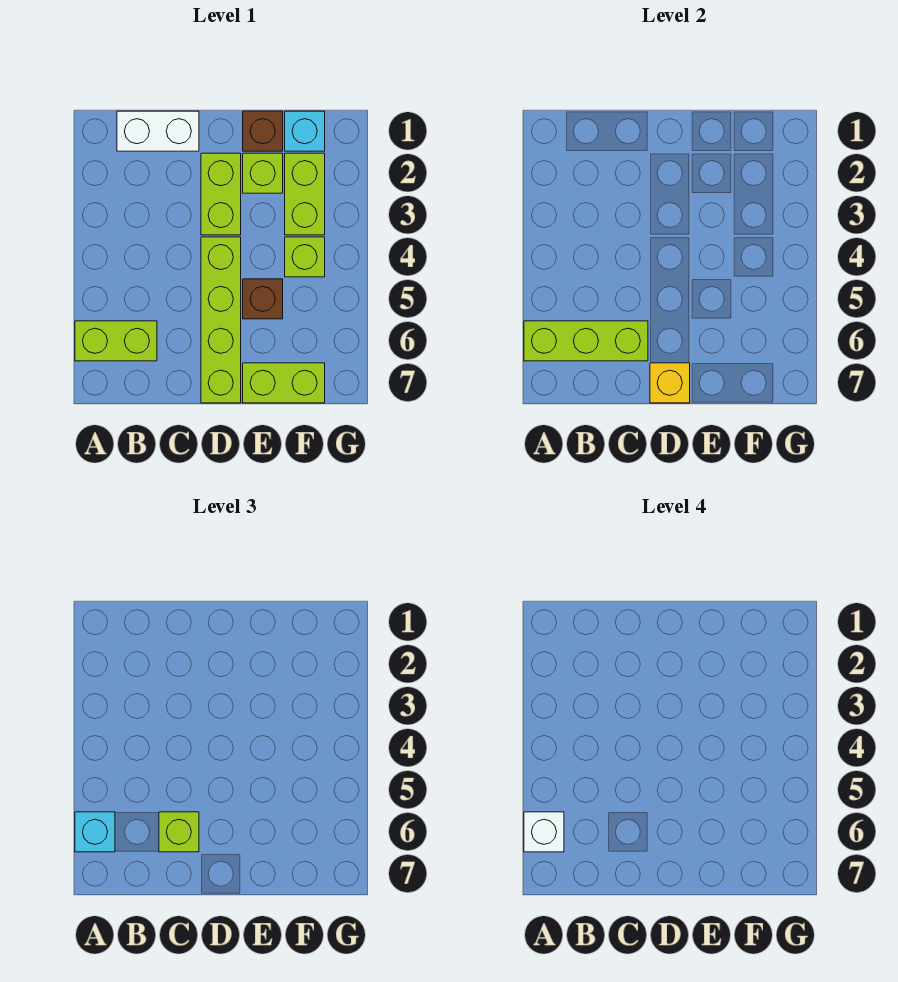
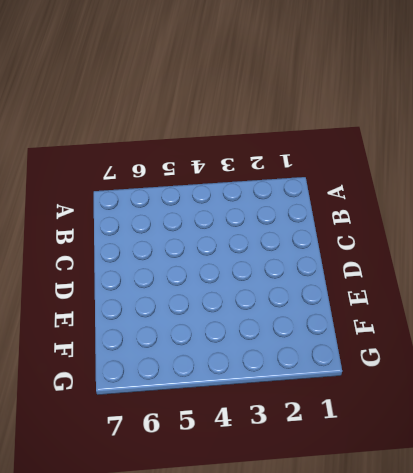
none -> lime 1x2 brick [75,321,157,361]
none -> white 1x2 brick [117,111,199,151]
none -> lime 1x2 brick [201,153,241,235]

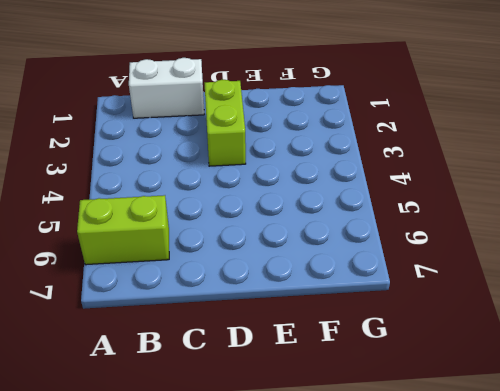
none -> lime 1x4 brick [201,237,241,403]
none -> brown 1x1 brick [243,111,283,151]
none -> lime 1x1 brick [243,153,283,193]

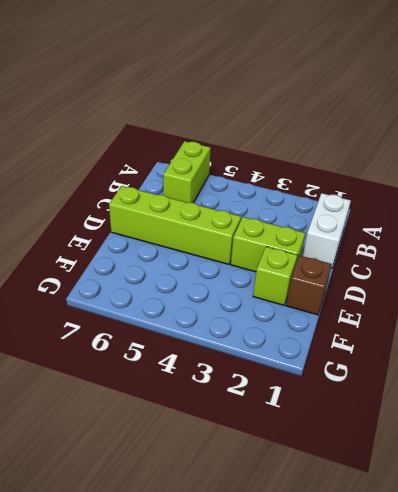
none -> brown 1x1 brick [243,279,283,319]
none -> lime 1x2 brick [243,363,325,403]
none -> cyan 1x1 brick [285,111,325,151]

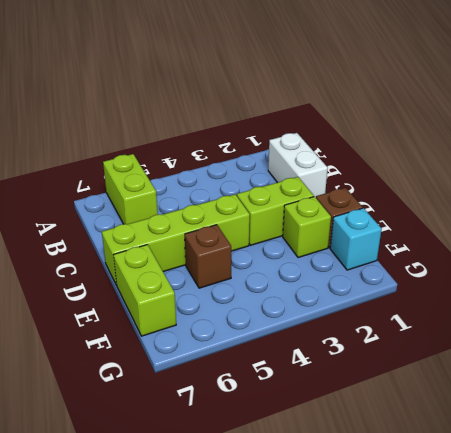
none -> lime 1x2 brick [285,153,325,235]
none -> lime 1x1 brick [285,237,325,277]
none -> lime 1x3 brick [524,321,648,361]

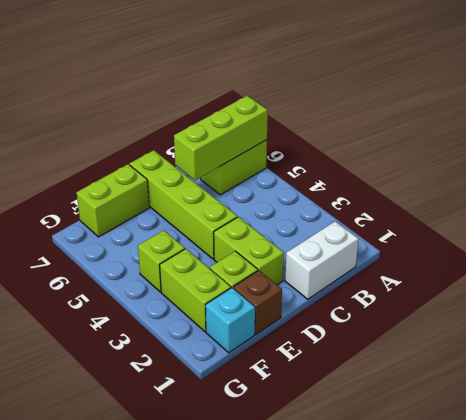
none -> brown 1x1 brick [243,279,283,319]
none -> yellow 1x1 brick [650,363,690,403]
none -> cyan 1x1 brick [75,812,115,852]

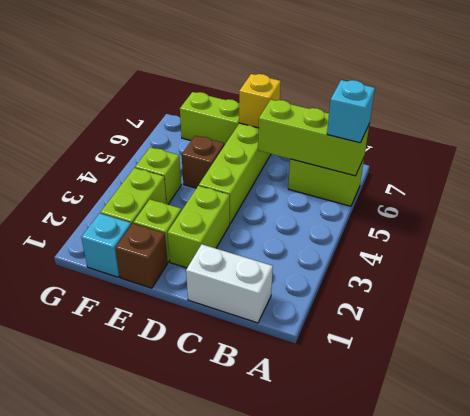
none -> lime 1x1 brick [159,812,199,852]
none -> white 1x1 brick [524,812,564,852]

